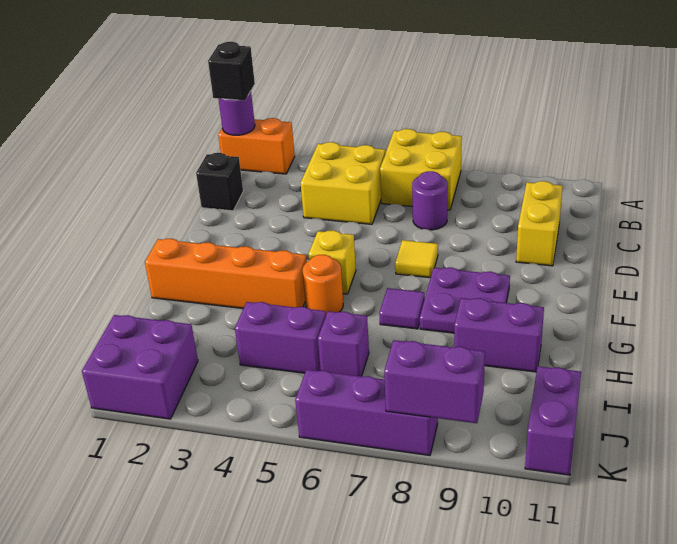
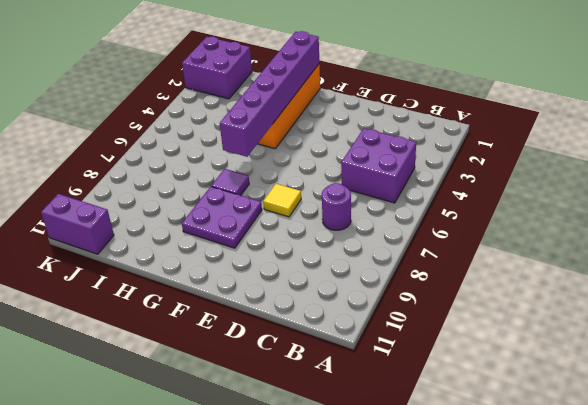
purple 2x2 brick [341,128,416,203] -> yellow 2x2 brick [301,142,385,224]
purple 1x6 brick [220,31,319,157] -> none
none -> orange 1x2 brick [218,118,295,174]
none -> yellow 2x2 brick [380,129,462,210]
none -> black 1x1 brick [196,153,243,211]

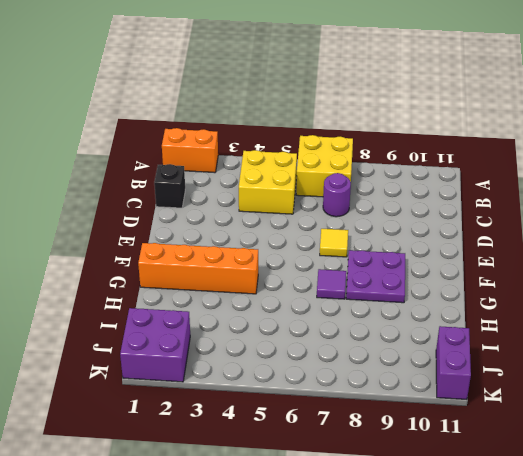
none -> yellow 1x2 brick [516,181,563,266]
none -> yellow 1x1 brick [308,230,356,294]
none -> orange 1x1 round brick [303,255,343,314]

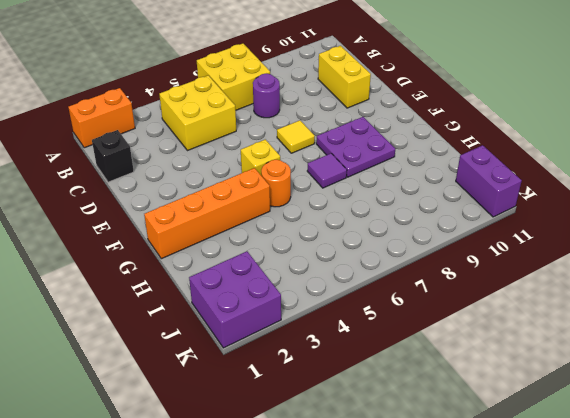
none -> purple 1x2 brick [454,298,544,372]
none -> purple 1x2 brick [235,302,326,373]
none -> purple 1x1 brick [318,311,369,376]

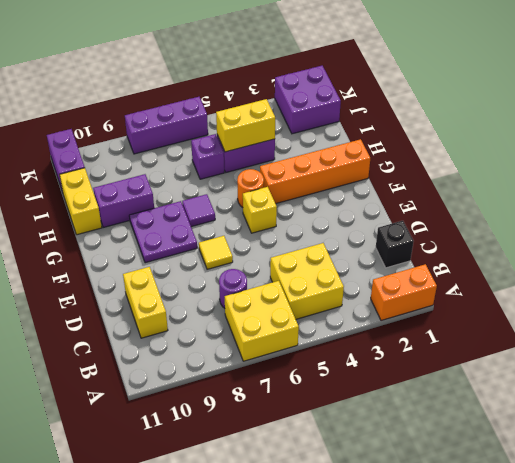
yellow 1x2 brick [59,168,102,235] -> none
yellow 1x2 brick [216,99,275,152] -> none
none -> purple 1x1 round brick [218,91,255,135]
none -> purple 1x2 brick [384,340,485,423]
none -> black 1x1 brick [208,42,255,100]

